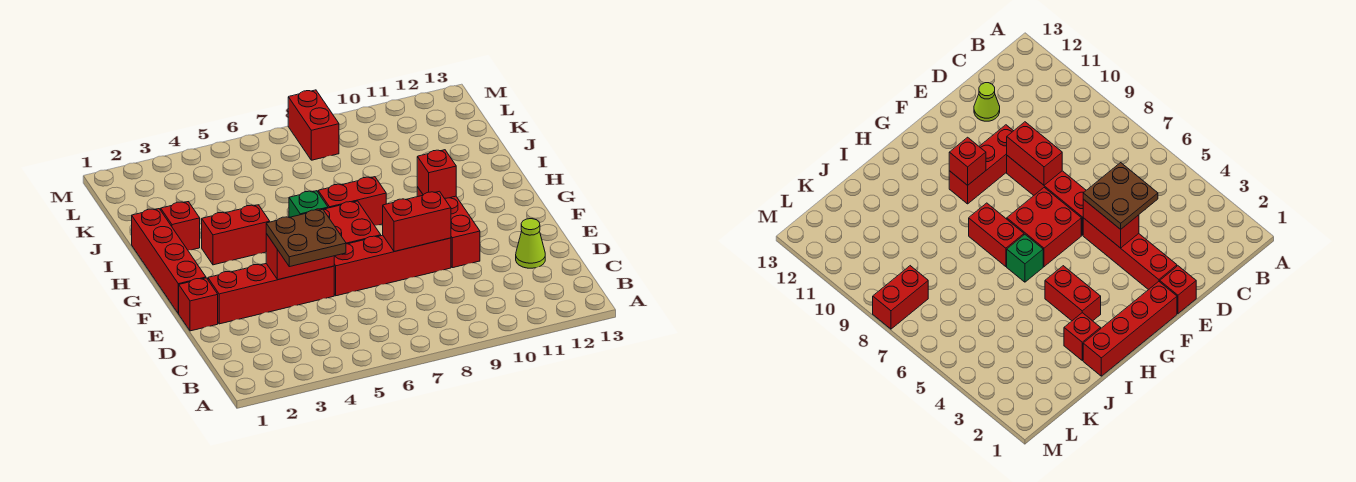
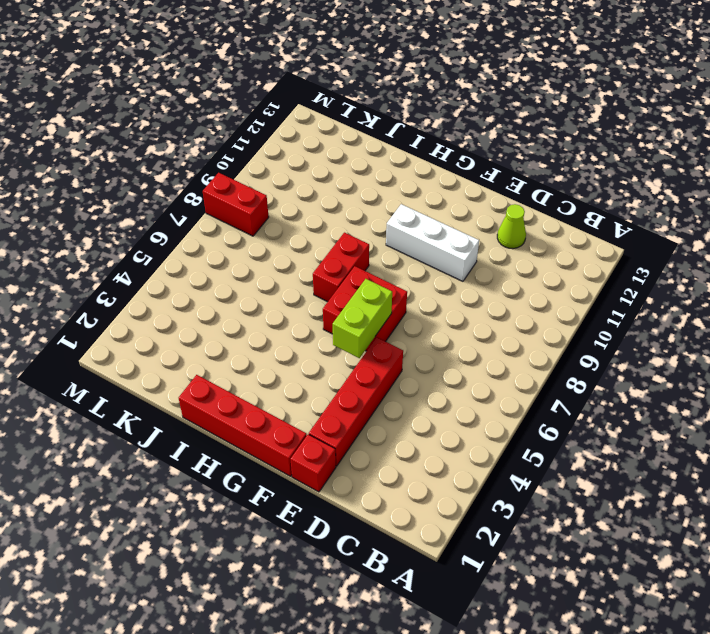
white 1x3 brick [386,204,479,281] -> red 1x3 brick [417,187,480,268]
lime 1x2 brick [333,279,392,358] -> none
none -> red 1x4 brick [334,235,451,296]
none -> red 1x2 brick [202,205,270,265]
none -> green 1x1 brick [289,191,328,218]

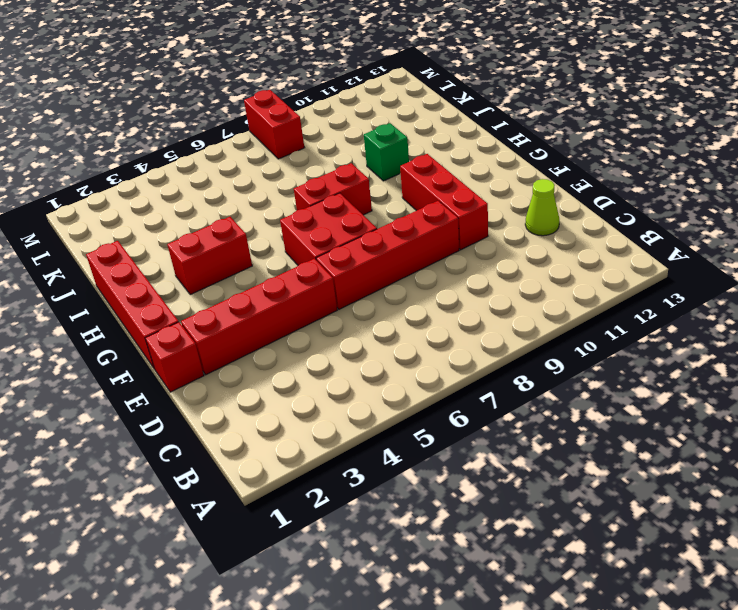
green 1x1 brick [364,123,409,181] -> green 1x1 brick moved to [289,191,328,218]
none -> red 1x1 brick [161,202,200,250]
none -> red 1x2 brick [266,234,334,280]
none -> red 1x2 brick [383,191,451,252]

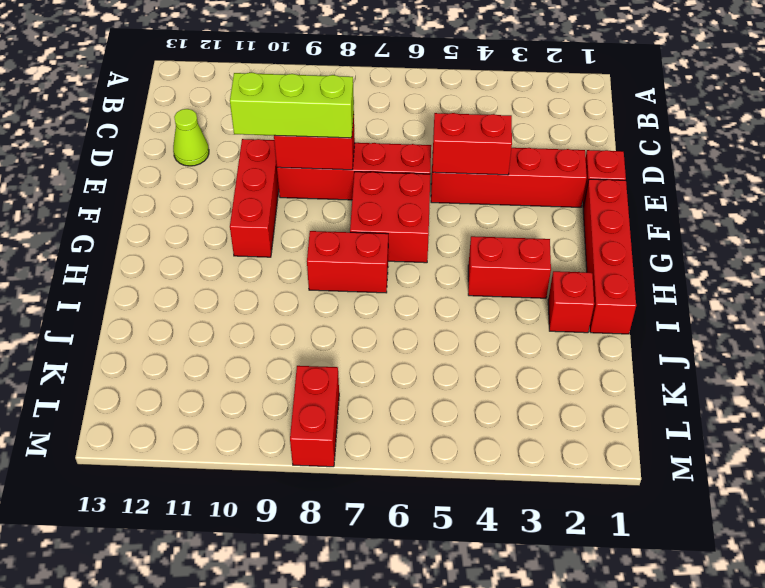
lime 1x3 brick [230,72,354,138] -> none
none -> green 1x1 brick [289,191,328,218]
none -> red 1x1 brick [417,150,456,198]
none -> brown 2x2 plate [266,209,346,267]

